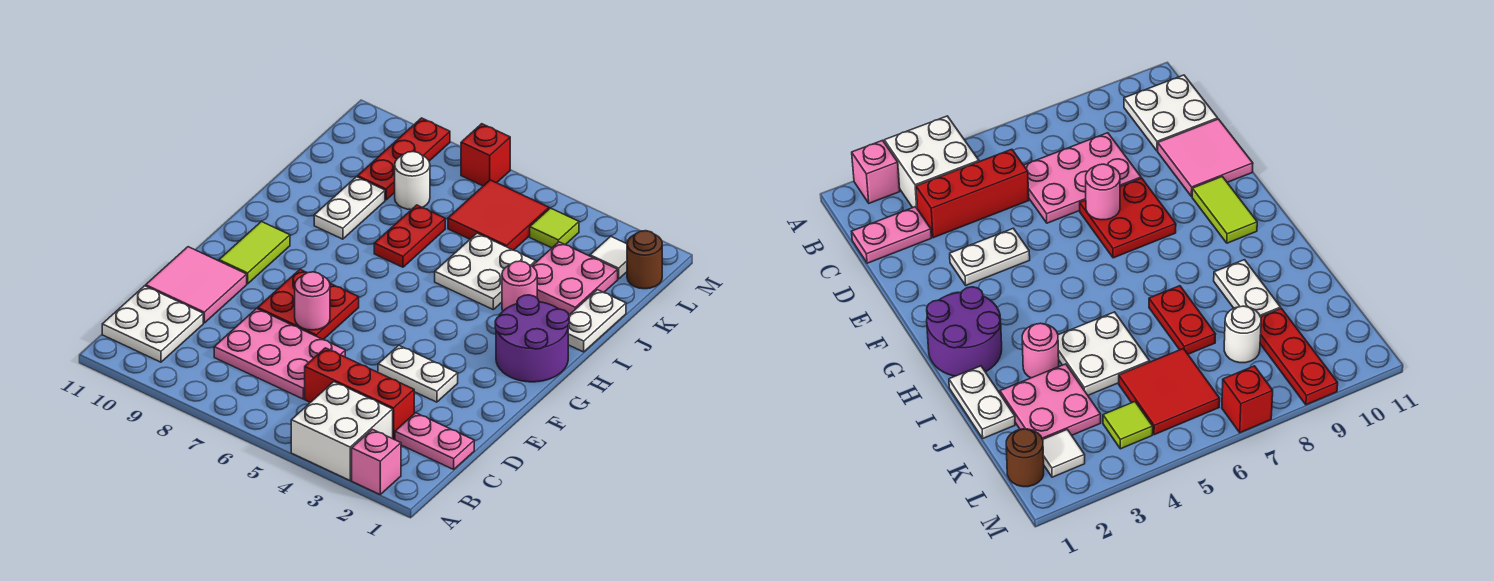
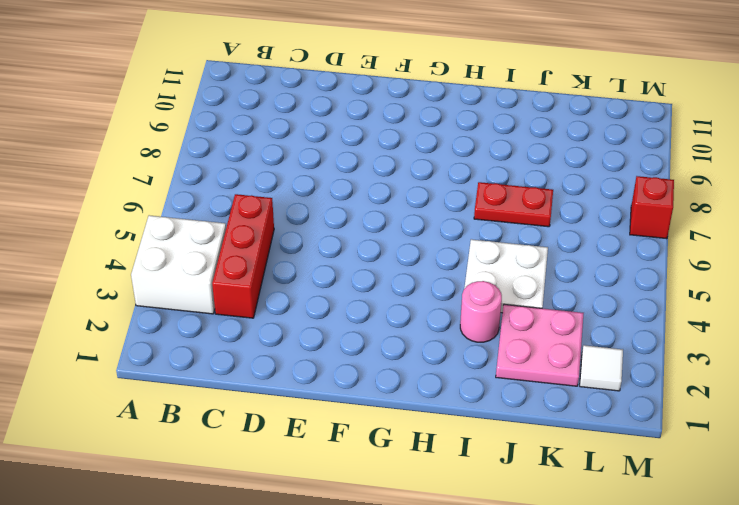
none -> pink 1x1 brick [352,429,401,494]
none -> white 2x2 plate [102,286,203,362]
none -> pink 1x2 plate [395,413,474,469]

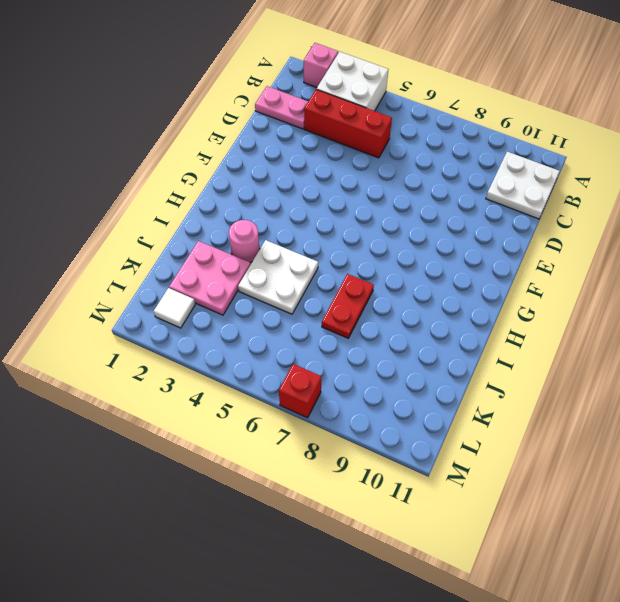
none -> pink 2x3 plate [214,308,345,399]
none -> pink 2x2 tile [146,247,247,323]
none -> white 1x2 plate [378,345,458,402]

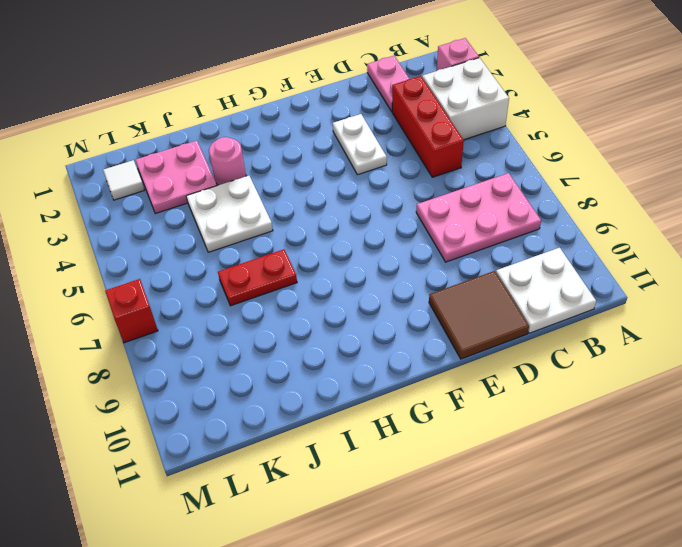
pink 2x3 plate [416,173,541,262] -> pink 2x3 plate turned to [214,308,345,399]
brown 2x2 tile [429,271,529,359] -> pink 2x2 tile [146,247,247,323]
none -> red 2x2 plate [258,269,359,340]
none -> lime 1x2 tile [219,221,290,284]
none -> purple 2x2 round brick [495,295,569,382]

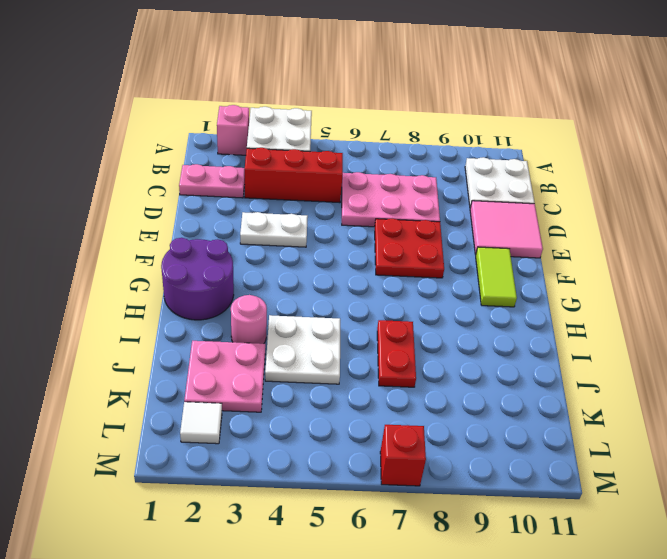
none -> white 1x2 plate [568,290,626,352]
none -> white 1x2 plate [314,177,385,239]
none -> red 2x2 tile [448,180,549,250]

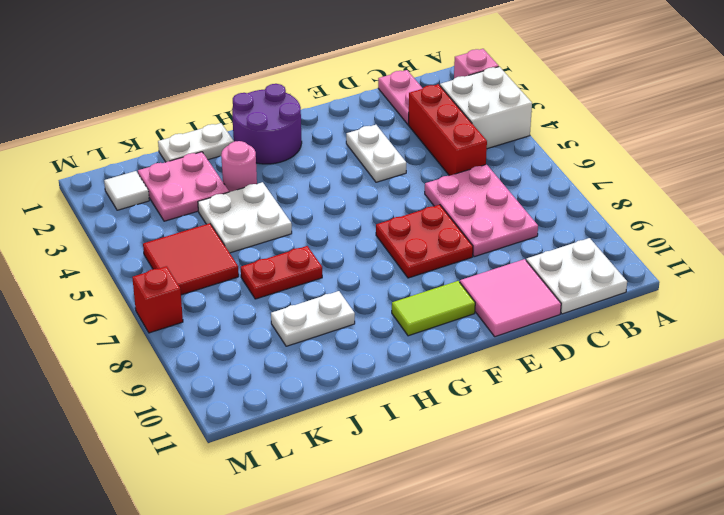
none -> white 1x1 round brick [395,152,430,210]
none -> red 1x3 plate [358,118,450,200]
none -> brown 1x1 round brick [627,231,662,289]

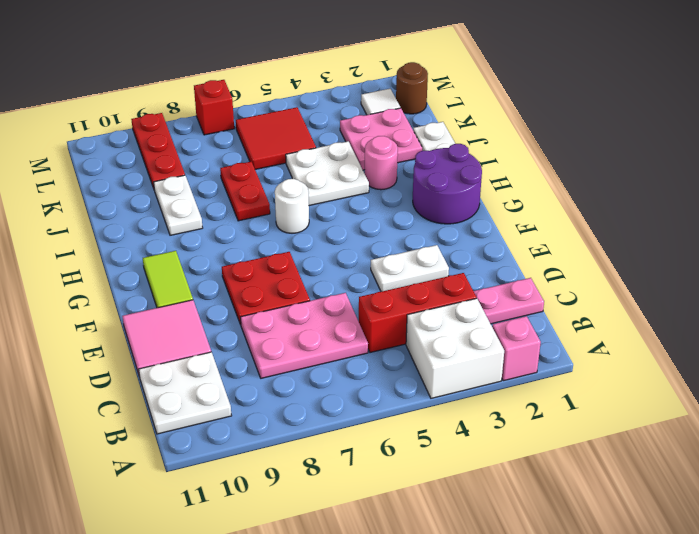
white 1x1 round brick [275,179,309,233] -> white 1x1 round brick moved to [395,152,430,210]
none -> lime 1x1 tile [530,208,579,248]
none -> pink 1x1 round brick [295,272,330,330]

